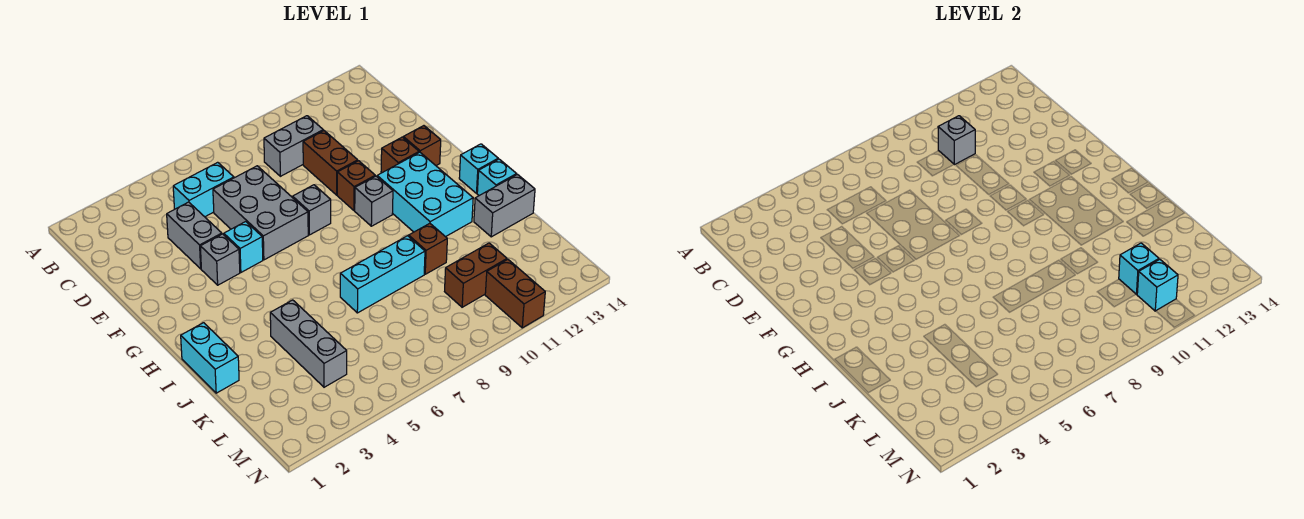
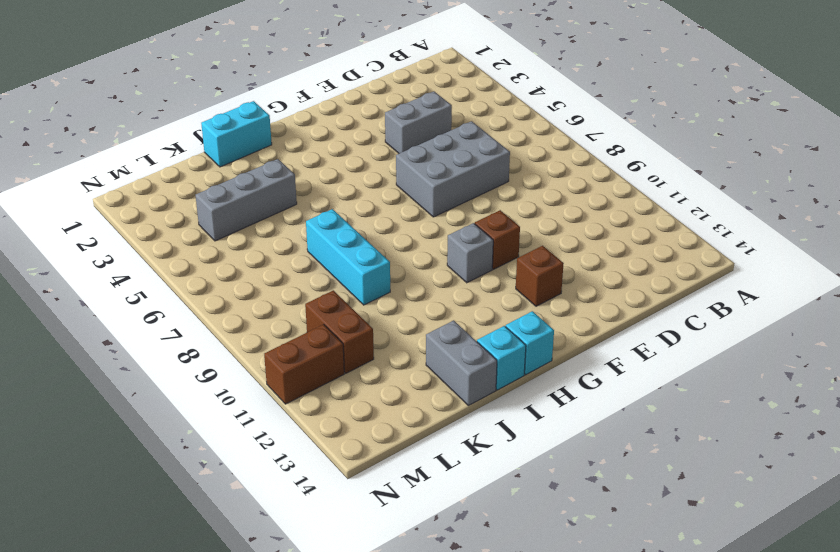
none -> cyan 1x2 brick [173,162,234,217]
none -> grey 1x2 brick [264,116,323,176]
none -> brown 1x2 brick [303,131,358,195]

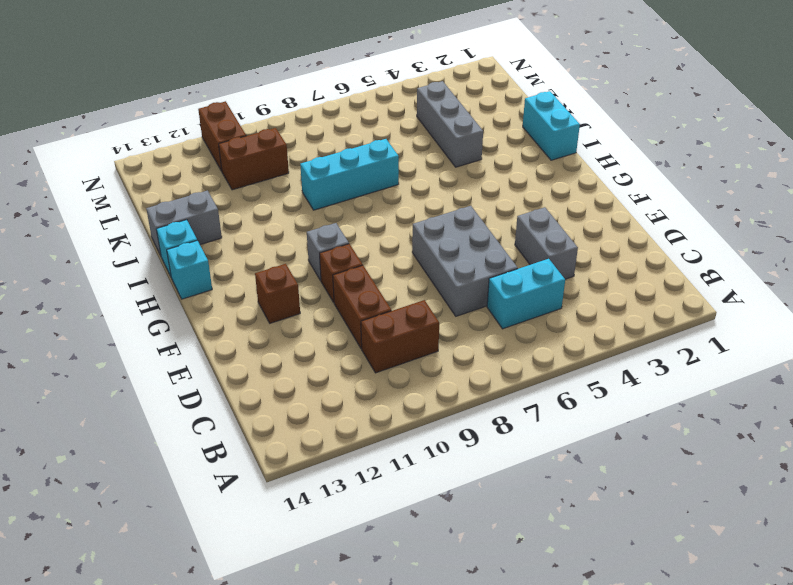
brown 1x2 brick [361,300,439,373] -> grey 1x2 brick [264,116,323,176]
none -> grey 1x1 brick [200,234,240,285]
none -> cyan 1x1 brick [224,222,263,272]
none -> grey 1x1 brick [293,185,331,235]

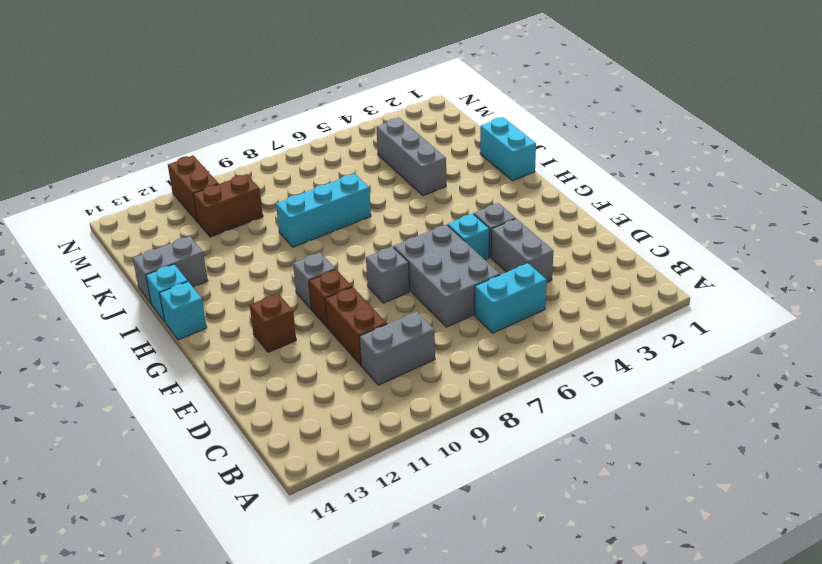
none -> brown 1x1 brick [403,126,441,166]
none -> cyan 2x3 brick [377,152,473,237]
none -> brown 1x1 brick [409,223,447,274]

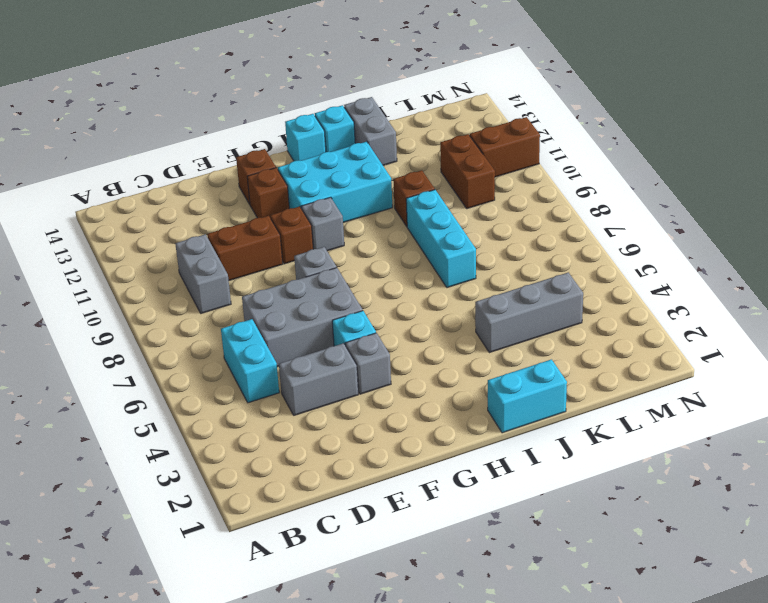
none -> grey 1x1 brick [938,116,975,165]
none -> cyan 1x1 brick [1119,243,1159,294]
none -> cyan 1x1 brick [1137,259,1178,311]

